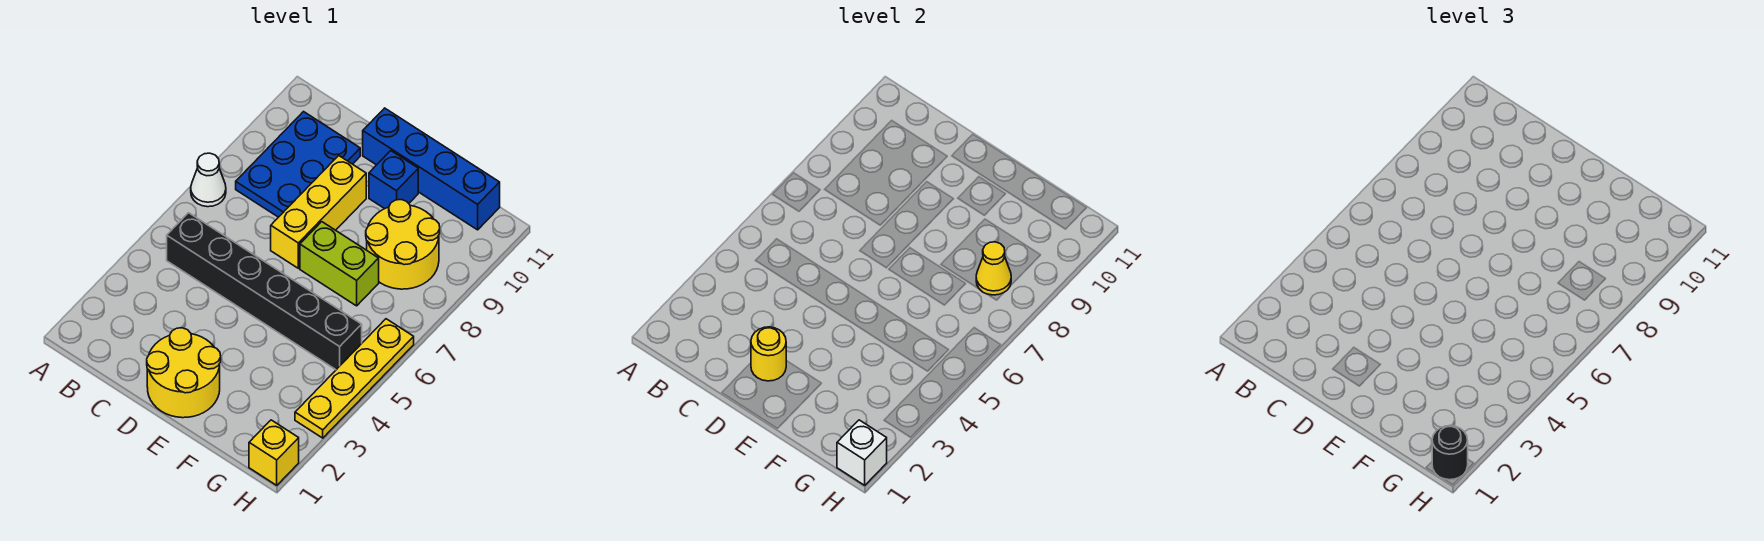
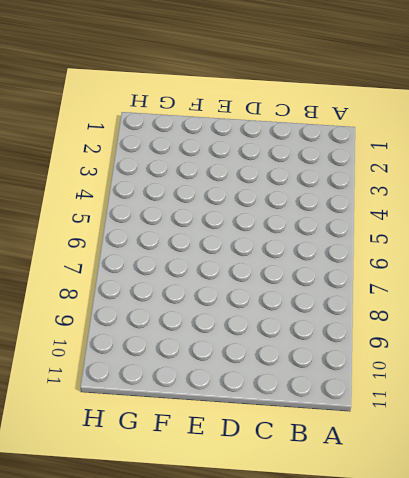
none -> white 1x1 cone [191,153,226,207]
none -> black 1x6 brick [167,213,362,370]
none -> blue 2x3 plate [236,112,360,217]

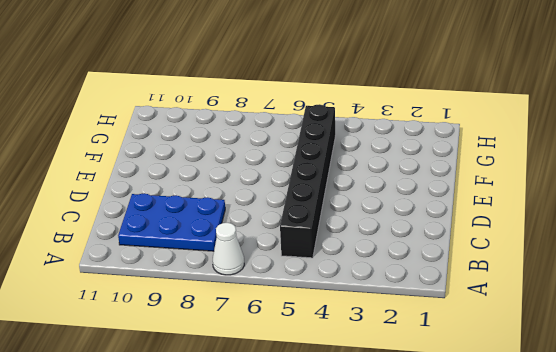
none -> yellow 2x2 round brick [147,328,221,418]
none -> yellow 1x3 brick [271,156,366,268]
none -> blue 1x4 brick [363,108,500,230]

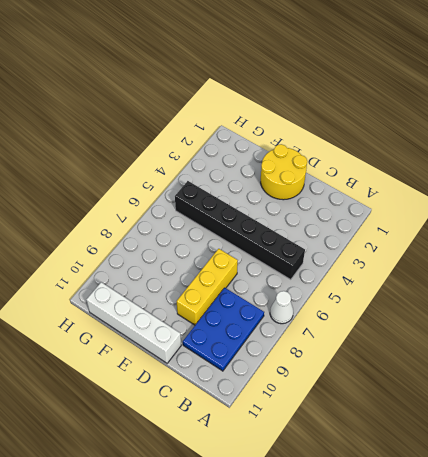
white 1x4 brick [86,282,181,363] -> blue 1x4 brick [363,108,500,230]
none -> lime 1x2 brick [300,222,379,306]
none -> blue 1x1 brick [369,151,418,209]
none -> yellow 2x2 round brick [366,200,440,289]

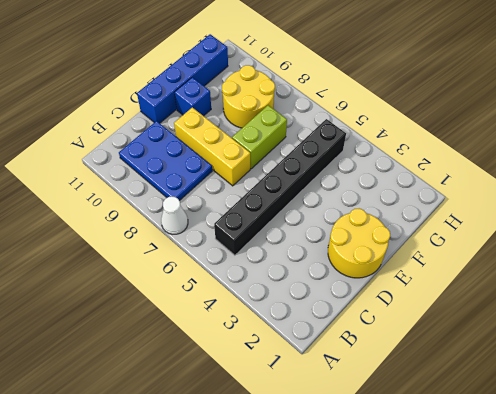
none -> yellow 1x1 brick [249,420,299,485]
none -> yellow 1x4 plate [295,319,414,438]
none -> yellow 1x1 round brick [751,327,786,381]

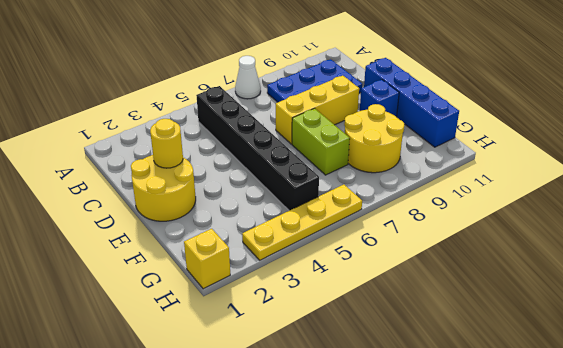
none -> yellow 1x1 cone [976,242,1011,295]
none -> white 1x1 brick [837,420,887,485]
none -> black 1x1 round brick [1432,426,1468,480]

